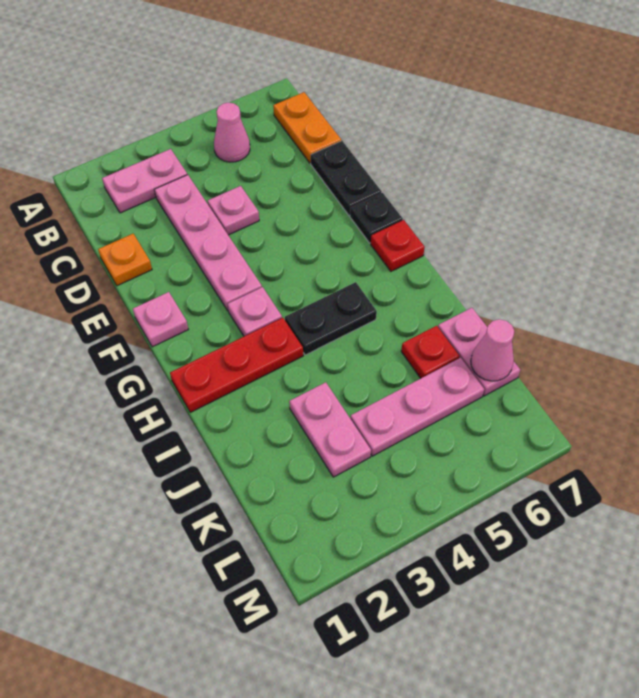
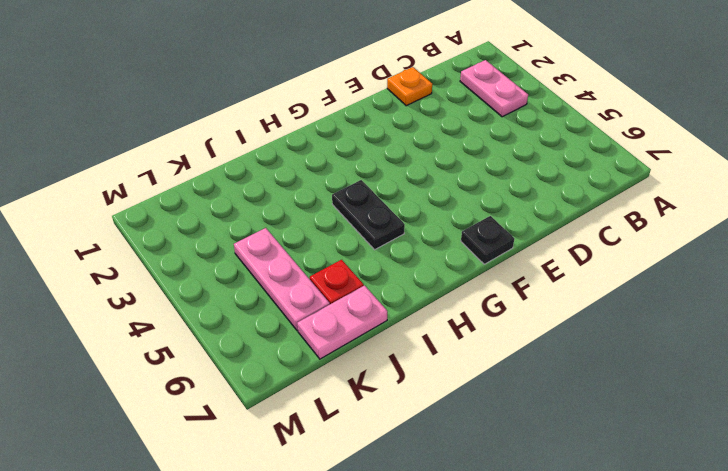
none -> pink 1x1 cone [214,103,250,162]
none -> orange 1x2 plate [273,92,341,163]
none -> pink 1x4 plate [154,175,262,311]

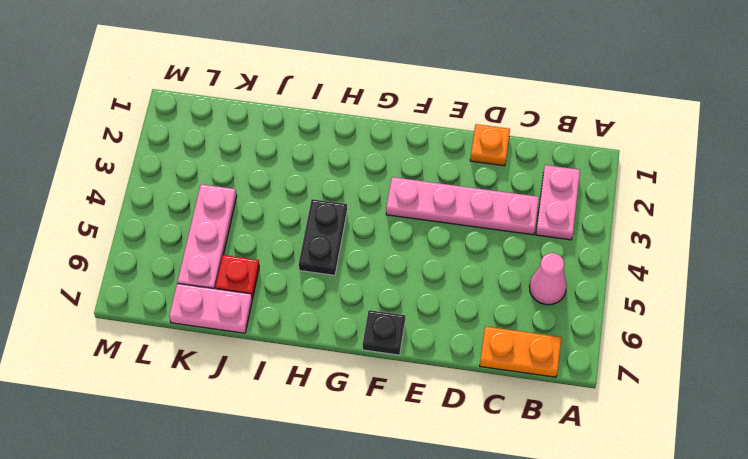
none -> pink 1x1 plate [208,186,259,235]
none -> black 1x2 plate [311,141,382,215]
none -> pink 1x1 plate [133,292,188,347]

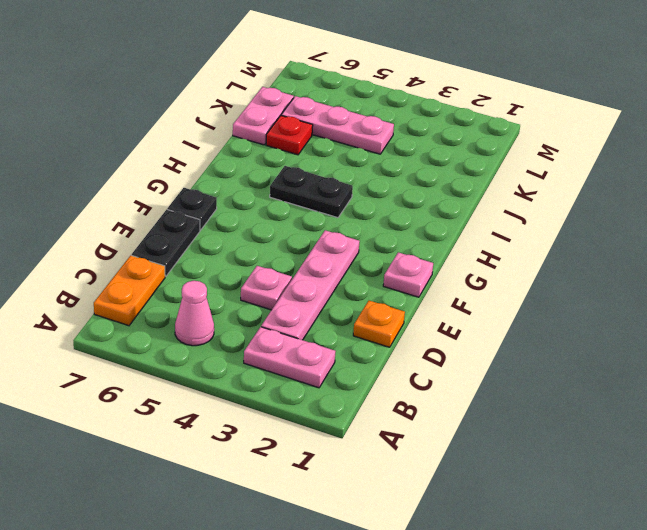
none -> pink 1x1 plate [227,287,282,336]
none -> red 1x1 plate [371,220,425,271]
none -> red 1x3 plate [170,318,303,412]

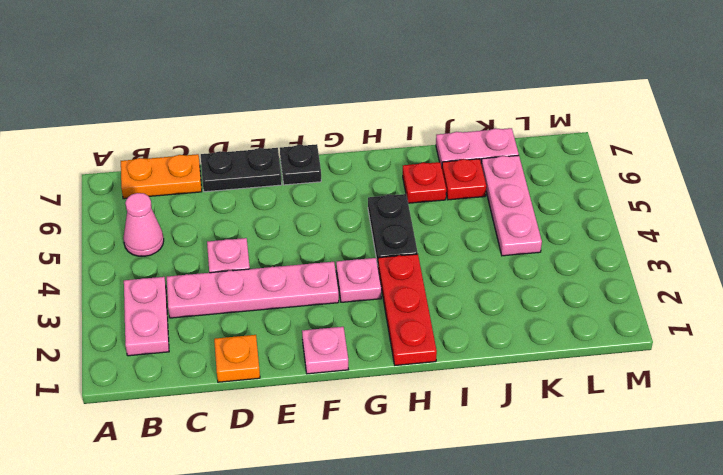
red 1x1 plate [403,162,446,203] -> red 1x1 plate moved to [371,220,425,271]
none -> pink 1x2 plate [289,382,371,477]
none -> pink 1x1 cone [471,319,514,381]

